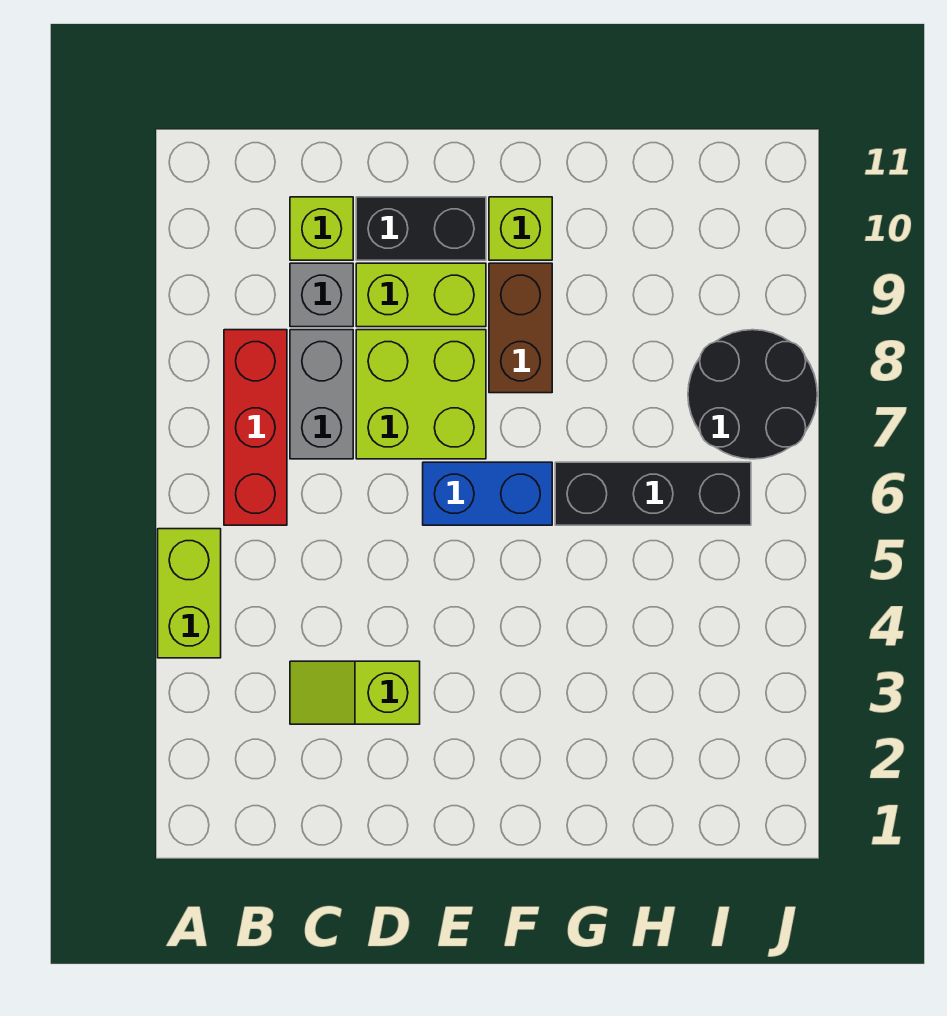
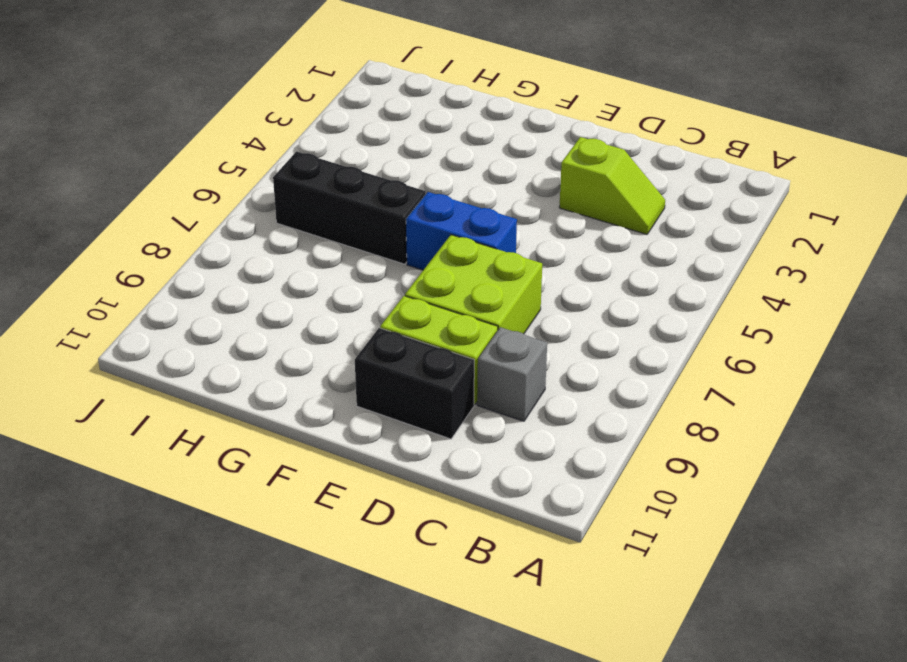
none -> lime 1x2 brick [158,529,221,658]
none -> red 1x3 brick [224,330,287,525]
none -> grey 1x2 brick [290,330,353,459]

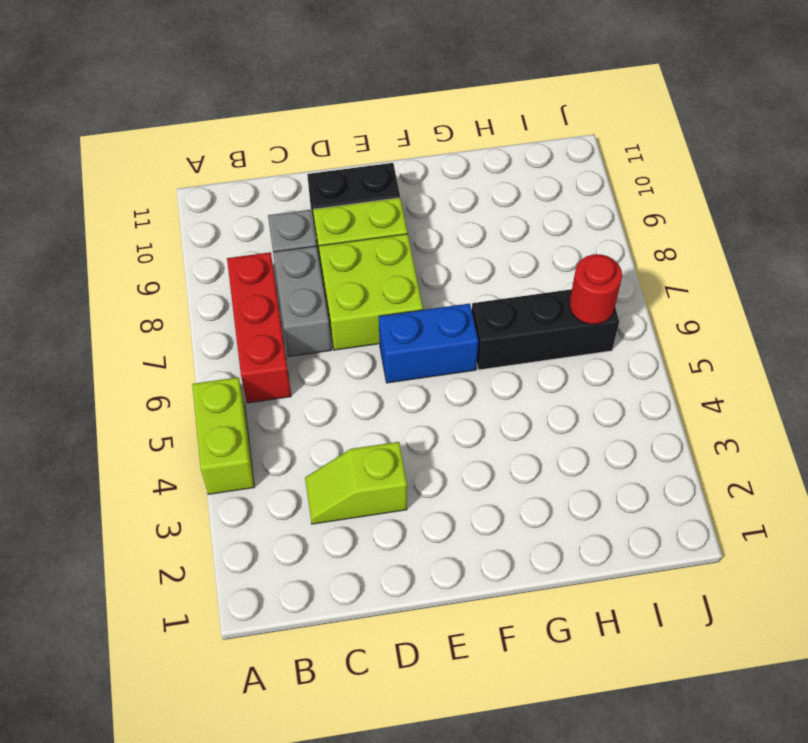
red 1x1 round brick [569,254,622,324] -> none
none -> lime 1x1 brick [290,197,353,260]
none -> brown 1x2 brick [489,263,552,393]
none -> lime 1x1 brick [489,197,552,260]

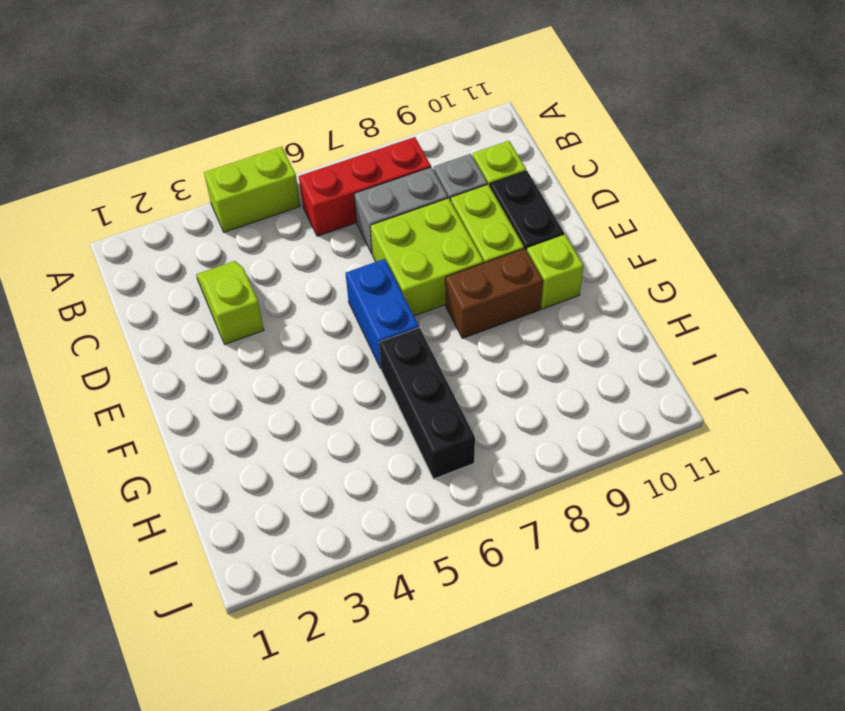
none -> black 2x2 round brick [688,330,817,459]

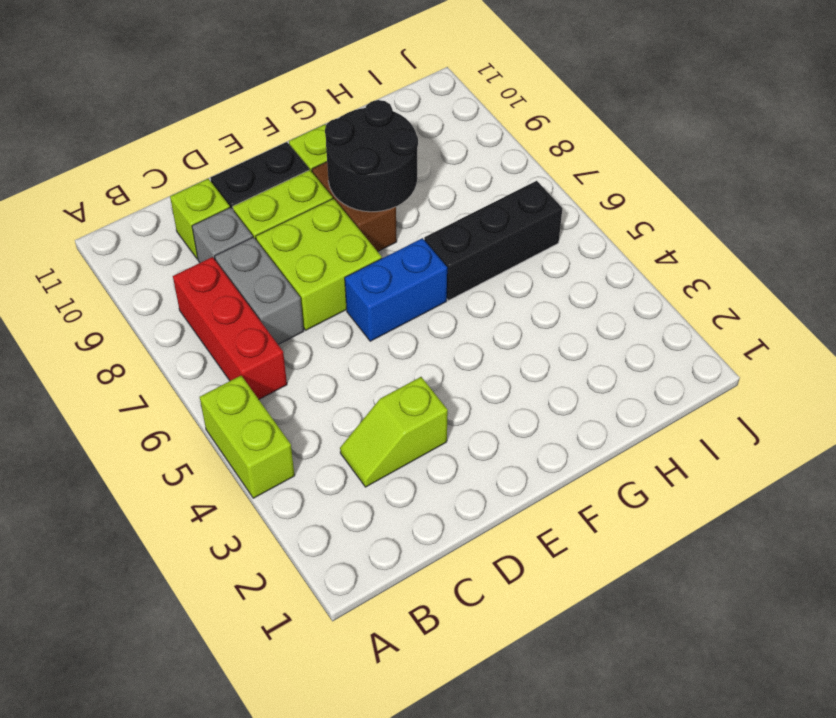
black 2x2 round brick [325,100,418,212] -> black 2x2 round brick moved to [688,330,817,459]

